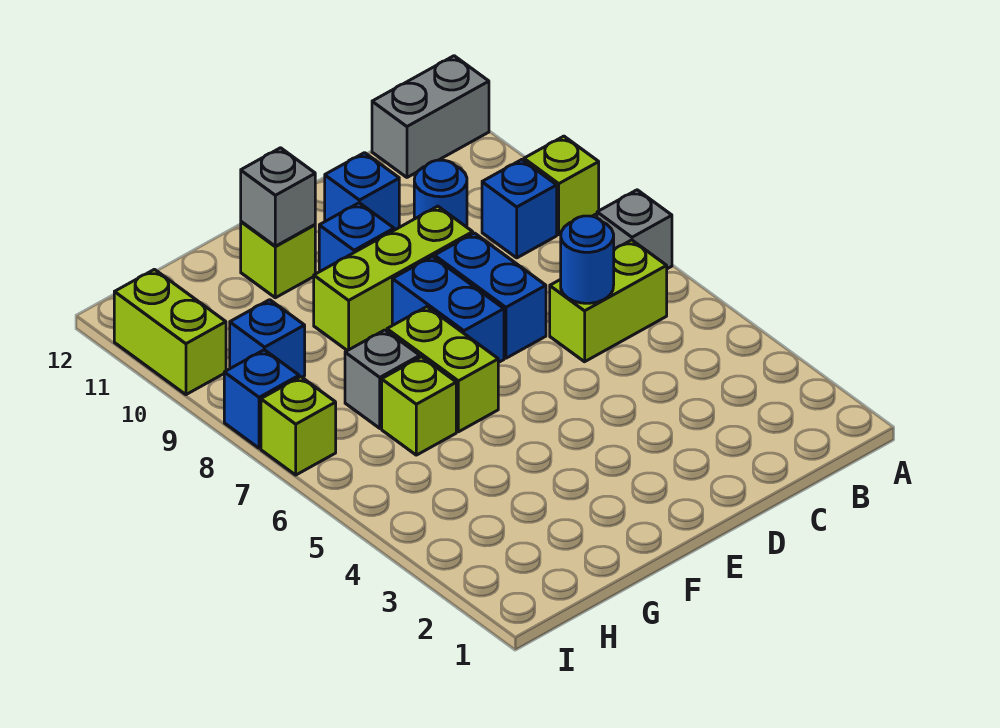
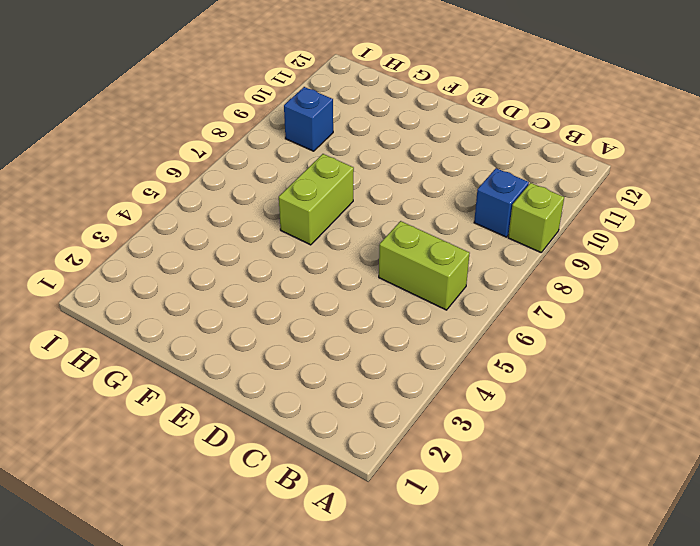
none -> grey 1x1 brick [597,190,672,269]
none -> grey 1x2 brick [372,56,489,177]
none -> blue 1x1 round brick [414,160,467,227]

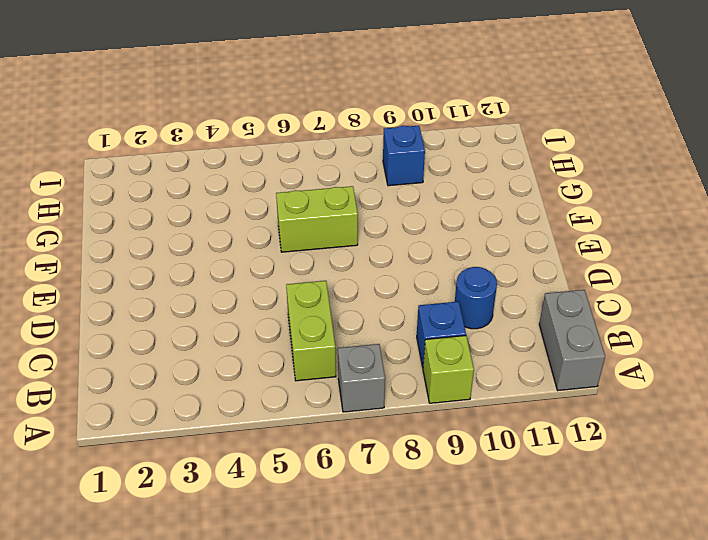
none -> blue 1x2 brick [434,233,546,358]
none -> lime 1x3 brick [314,206,473,351]
none -> blue 1x1 brick [325,153,399,230]

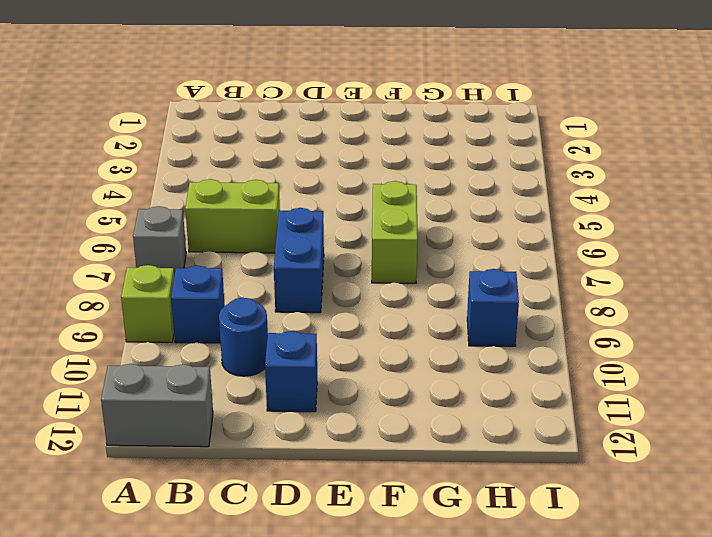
none -> lime 1x3 brick [314,206,473,351]
none -> blue 1x2 brick [392,256,504,363]
none -> blue 1x1 brick [319,203,394,272]

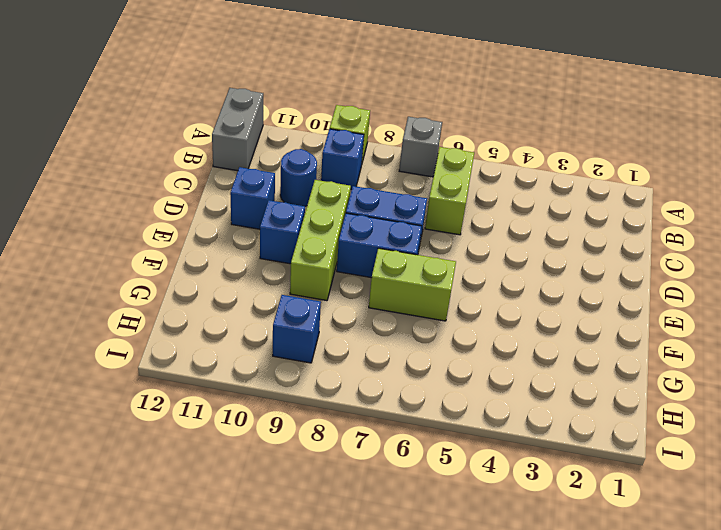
none -> lime 1x1 brick [241,222,315,298]
none -> lime 1x1 brick [382,357,456,455]
none -> grey 1x1 brick [345,330,420,428]

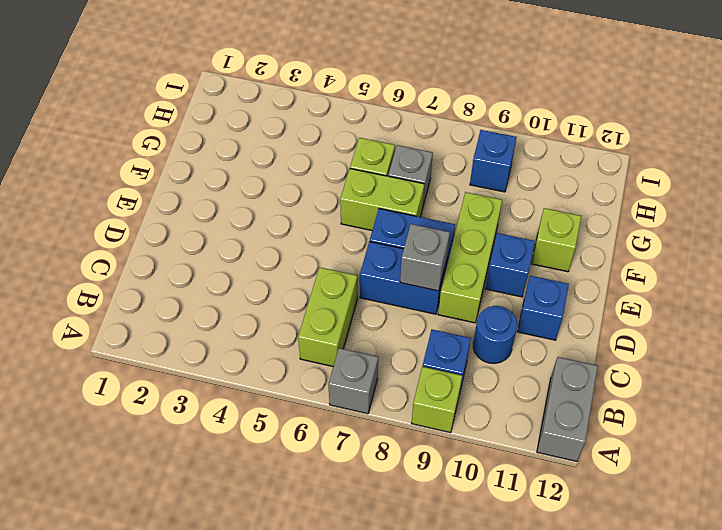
grey 1x1 brick [400,224,450,291] -> grey 1x1 brick moved to [241,148,315,246]
none -> lime 1x1 brick [261,377,336,475]
none -> blue 1x1 brick [224,350,299,448]
none -> lime 1x2 brick [114,269,226,395]

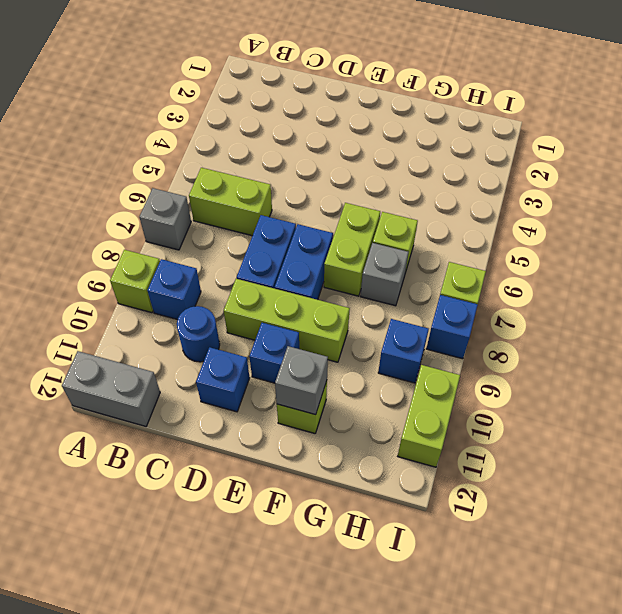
none -> blue 1x1 round brick [561,216,614,303]

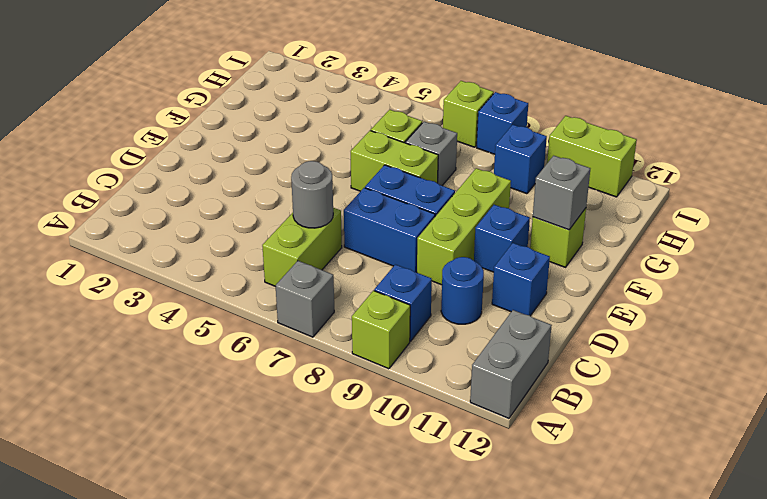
grey 1x1 round brick [291,161,333,228] -> blue 1x1 round brick [561,216,614,303]

